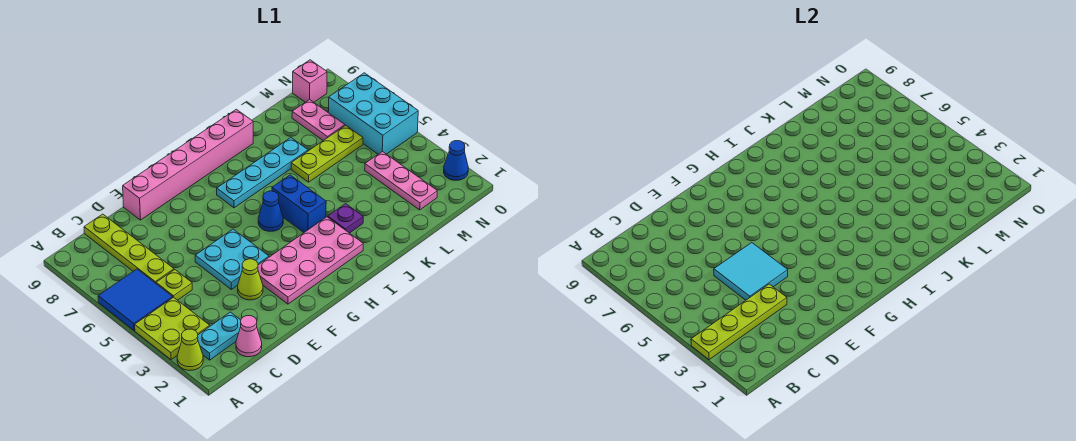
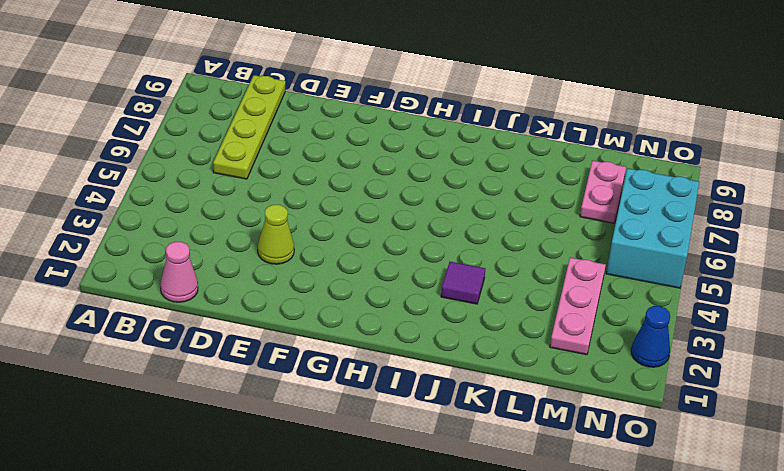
purple 1x1 tile [441,262,485,304] -> purple 1x1 plate [328,204,363,233]
none -> lime 1x1 cone [177,329,203,370]
none -> lime 2x2 plate [135,297,210,360]
none -> blue 2x2 tile [98,269,173,330]

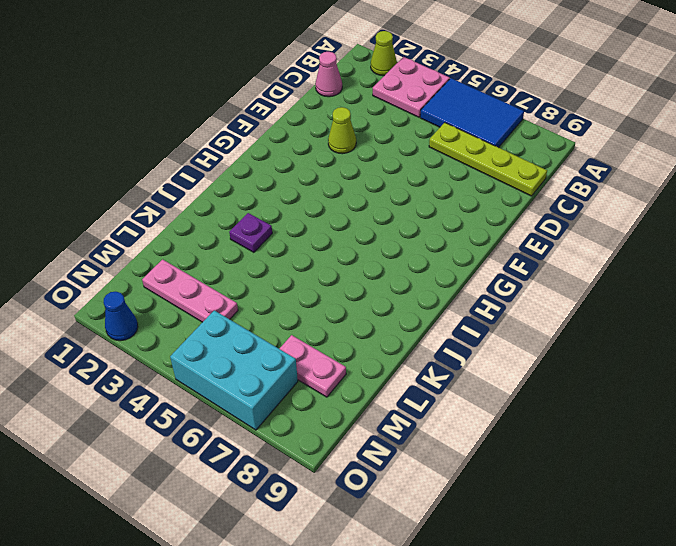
pink 2x2 plate [373,57,450,117] -> lime 2x2 plate [135,297,210,360]
blue 2x3 tile [420,78,524,148] -> blue 2x2 tile [98,269,173,330]
none -> cyan 1x2 plate [198,312,241,360]
none -> lime 1x1 plate [156,270,192,300]
none -> cyan 2x2 plate [195,229,269,289]

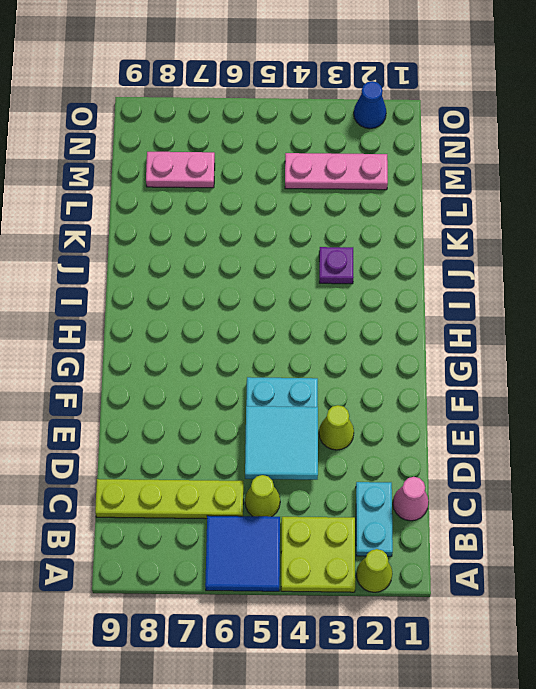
lime 1x1 cone [245,475,280,517] -> lime 1x1 plate [156,270,192,300]
none -> pink 1x6 brick [123,109,253,220]
none -> pink 2x4 plate [258,217,363,304]
none -> blue 1x1 cone [258,191,283,231]

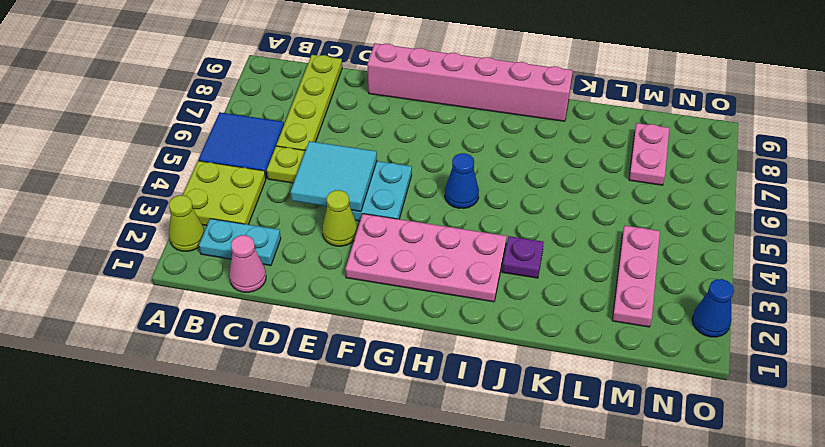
none -> cyan 1x4 plate [217,138,308,208]
none -> blue 1x2 brick [272,175,326,232]
none -> lime 1x3 plate [291,125,363,182]

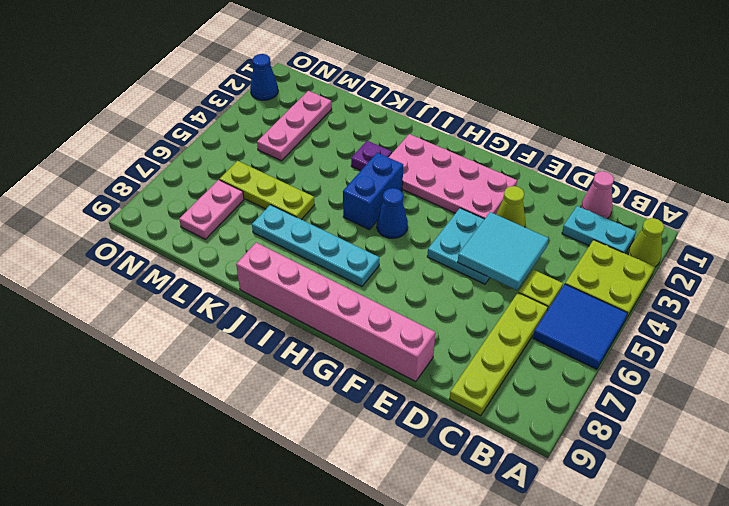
none -> cyan 2x3 brick [328,73,418,154]
none -> pink 1x1 brick [293,60,327,102]
none -> lime 1x4 plate [691,284,787,360]

